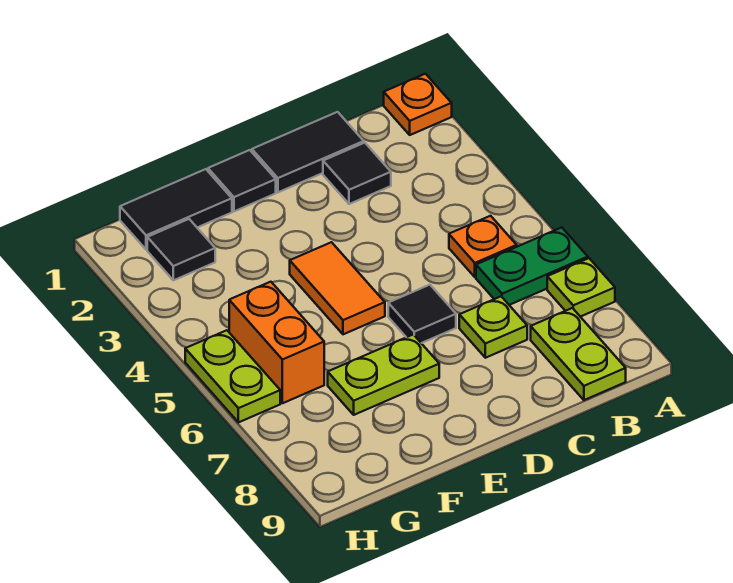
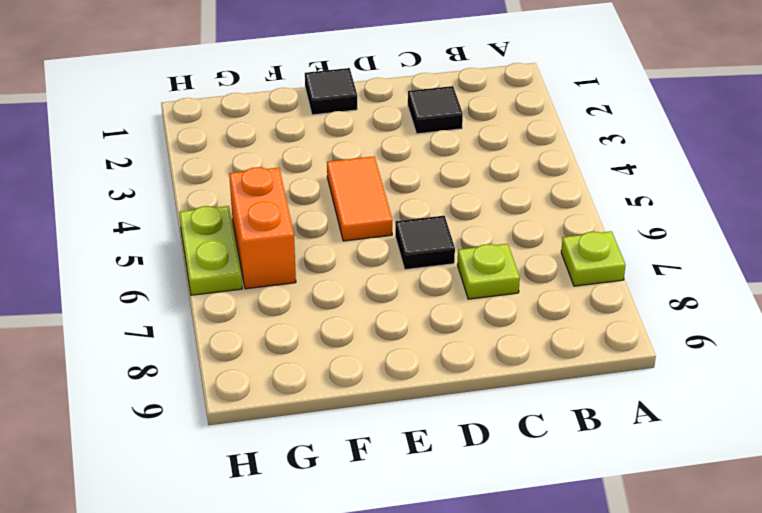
none -> orange 1x1 plate [384,74,452,135]
none -> green 1x2 plate [476,227,588,305]
none -> orange 1x1 plate [449,216,517,277]

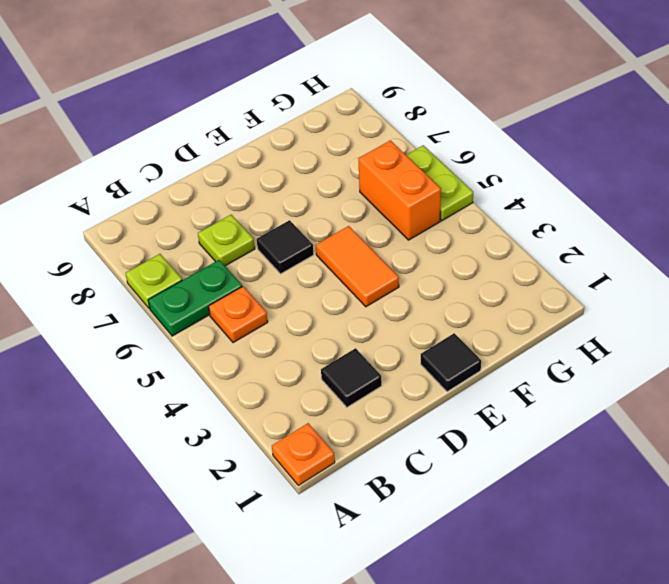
none -> lime 1x2 plate [531,308,626,400]
none -> black 1x2 tile [252,112,364,192]
none -> lime 1x2 plate [328,334,439,415]

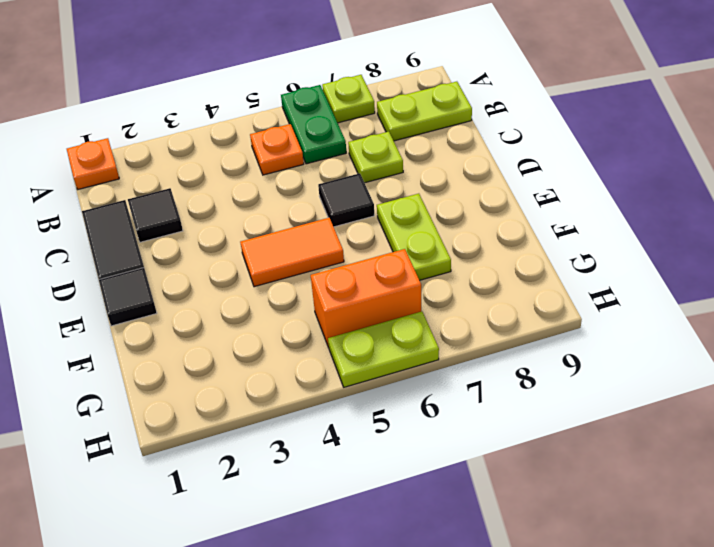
none -> black 1x2 tile [120,169,232,250]
none -> black 1x1 tile [147,219,215,280]

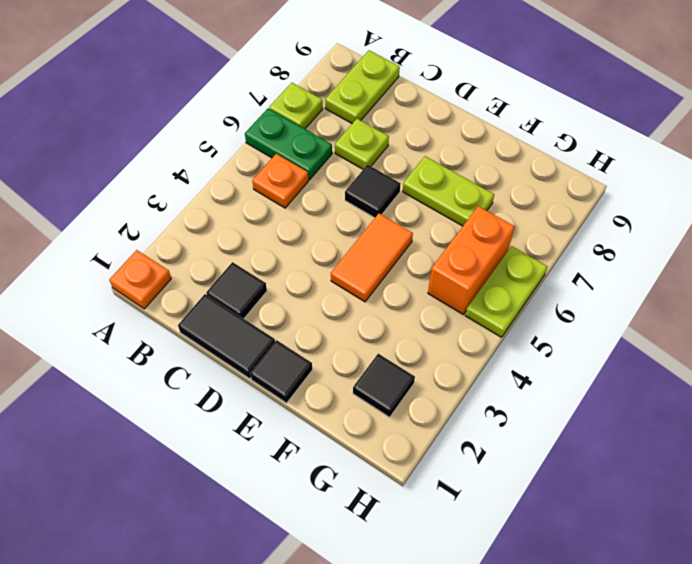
none -> black 1x2 tile [120,169,232,250]

